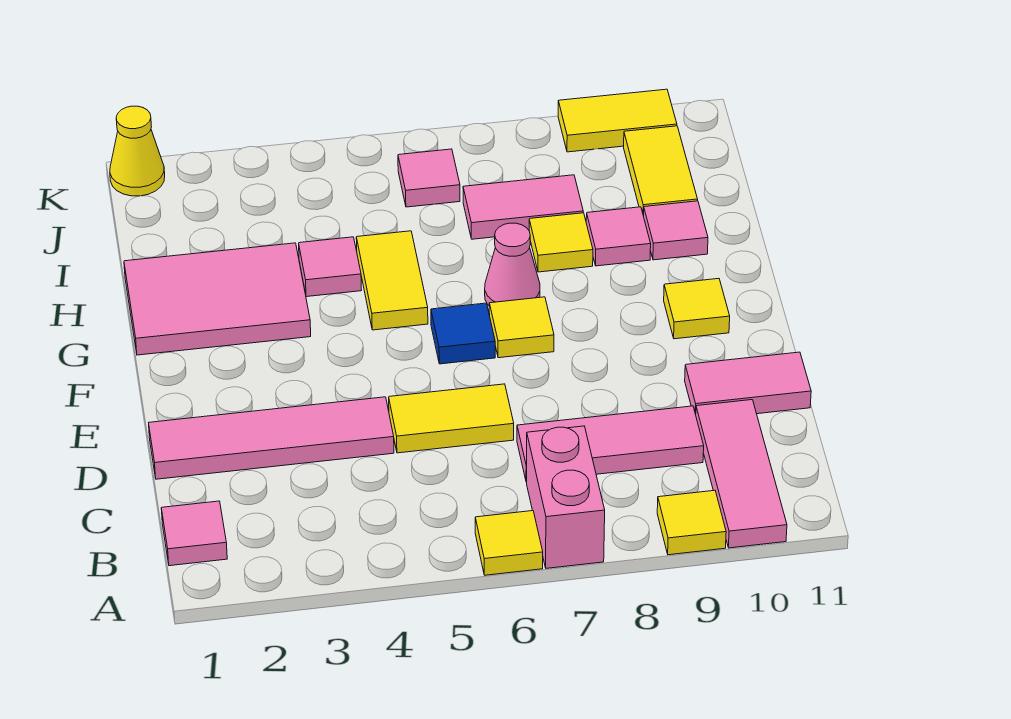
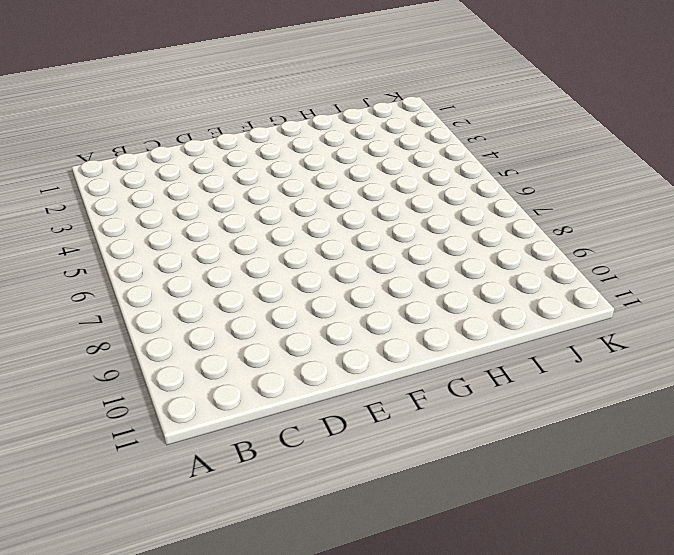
none -> yellow 1x1 tile [475,511,543,575]
none -> pink 1x2 brick [526,426,605,568]
none -> yellow 1x1 tile [657,490,726,555]

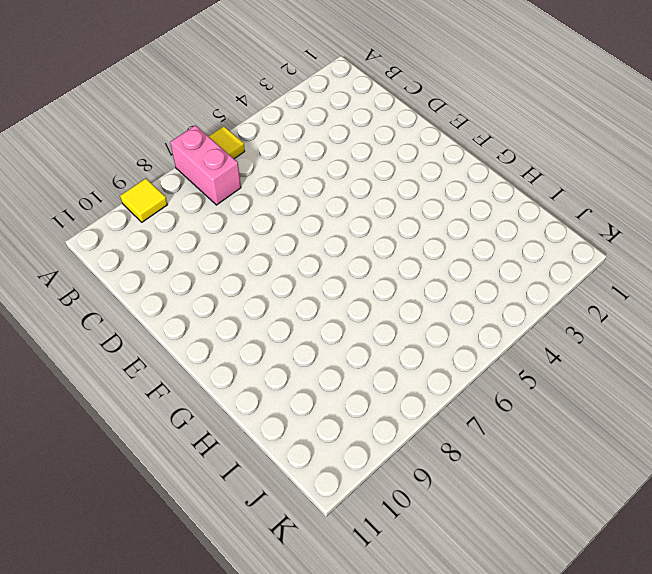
none -> pink 1x3 tile [696,400,787,548]
none -> pink 1x1 tile [161,501,227,566]
none -> pink 1x3 tile [517,406,704,482]

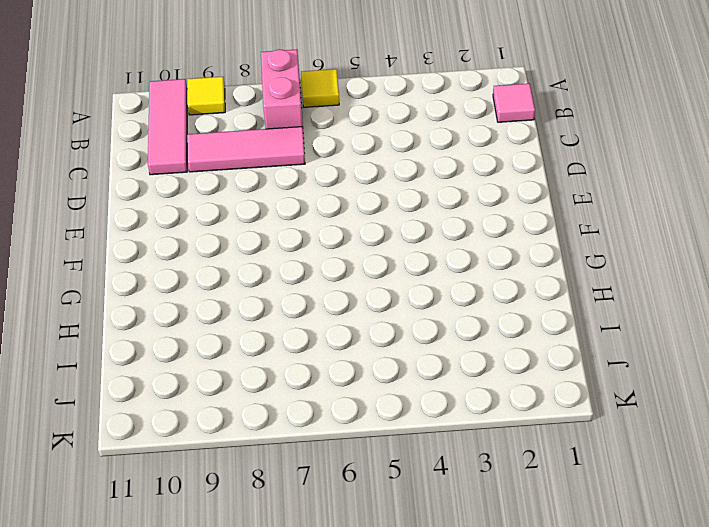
none -> pink 1x4 tile [149,397,394,479]
none -> yellow 1x2 tile [389,384,514,453]
none -> pink 1x2 tile [685,352,811,414]

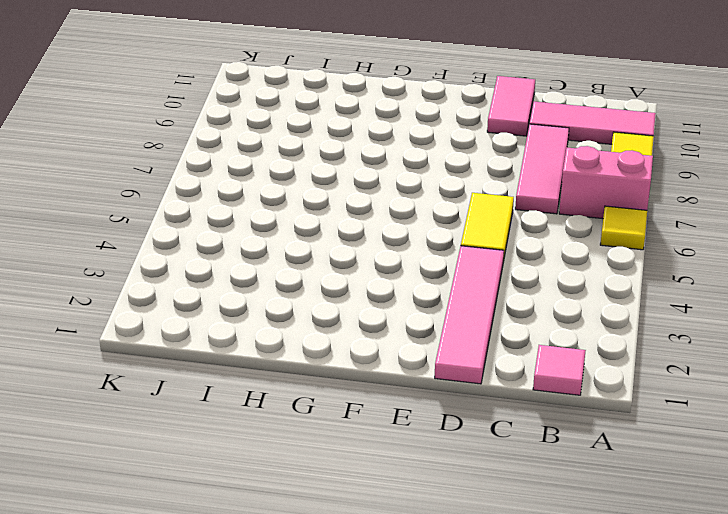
none -> blue 1x1 tile [431,303,495,364]
none -> yellow 1x1 tile [489,297,554,358]
none -> yellow 1x1 tile [664,279,730,339]

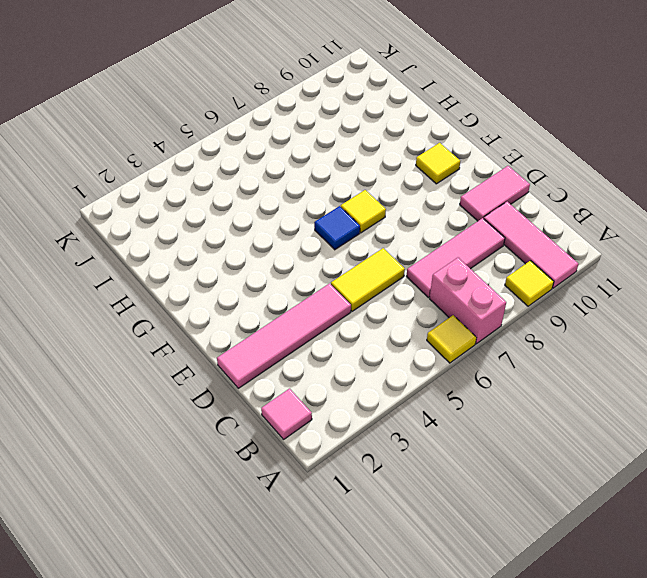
none -> pink 2x3 tile [124,243,311,355]
none -> yellow 1x2 tile [356,231,428,330]
none -> pink 1x1 cone [485,223,540,305]

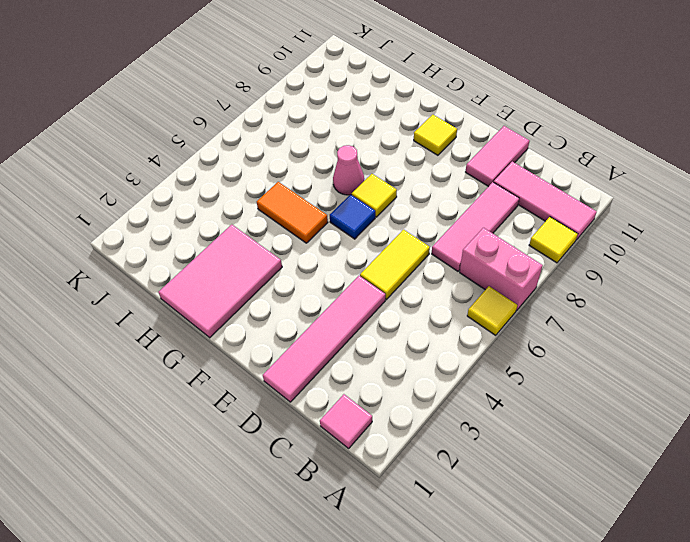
orange 1x2 tile [257,182,328,243] -> yellow 1x2 tile [356,231,428,330]
none -> pink 1x1 tile [299,237,361,297]
none -> yellow 1x1 tile [529,213,593,272]
none -> pink 1x1 tile [586,207,651,266]

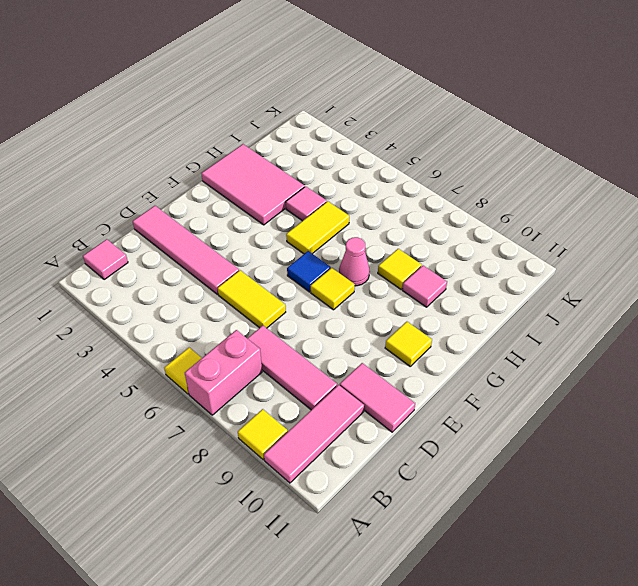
none -> pink 1x1 tile [644,201,708,260]
none -> pink 1x2 tile [463,175,583,239]
none -> yellow 1x2 tile [624,126,698,216]

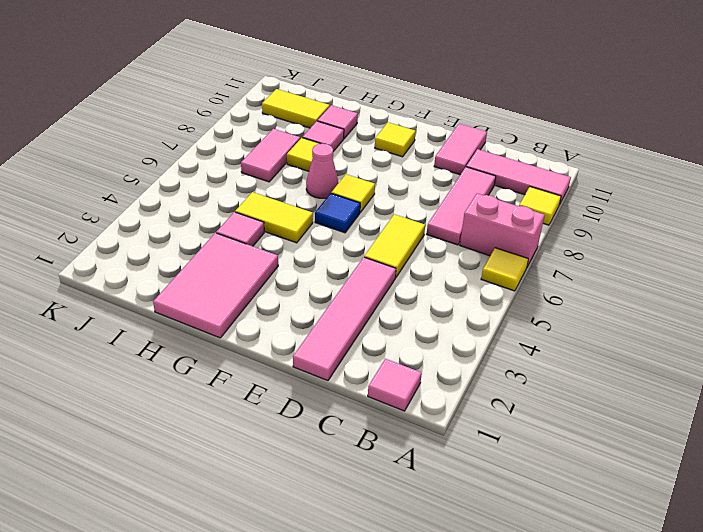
none -> pink 1x1 tile [398,149,460,207]
none -> yellow 1x1 cone [110,106,165,196]
none -> yellow 1x2 tile [558,89,677,152]

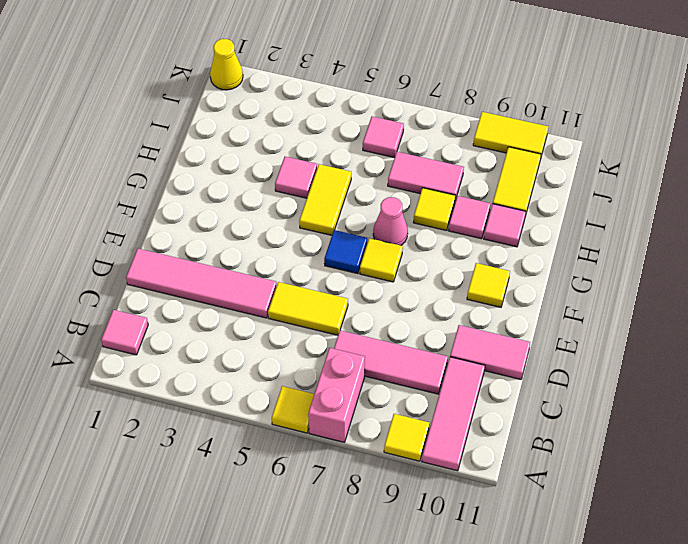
none -> pink 2x3 tile [124,243,311,355]

